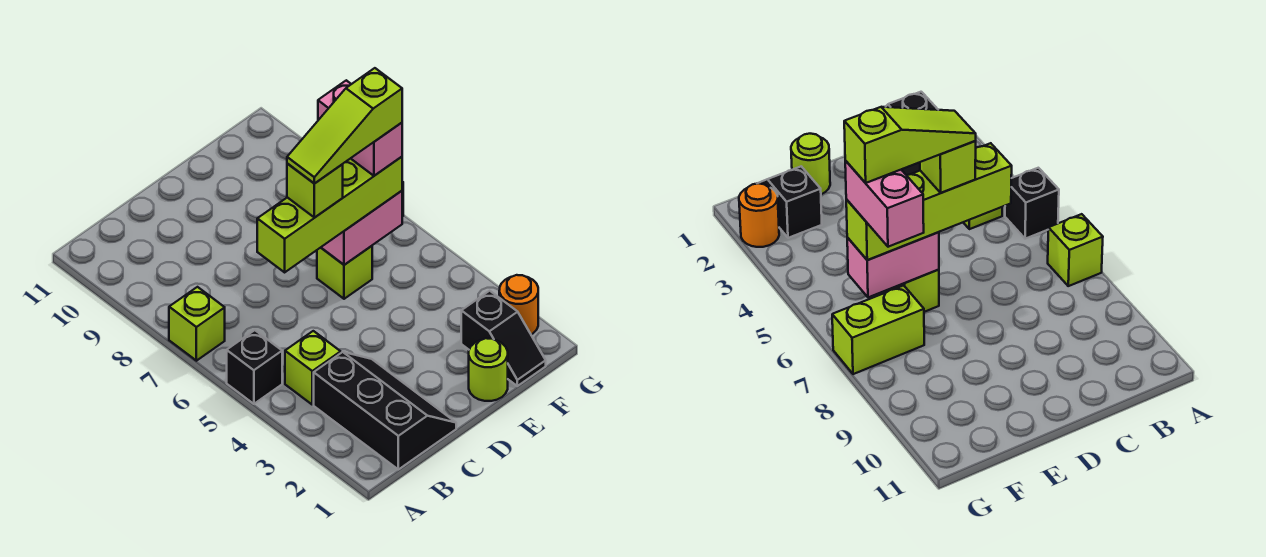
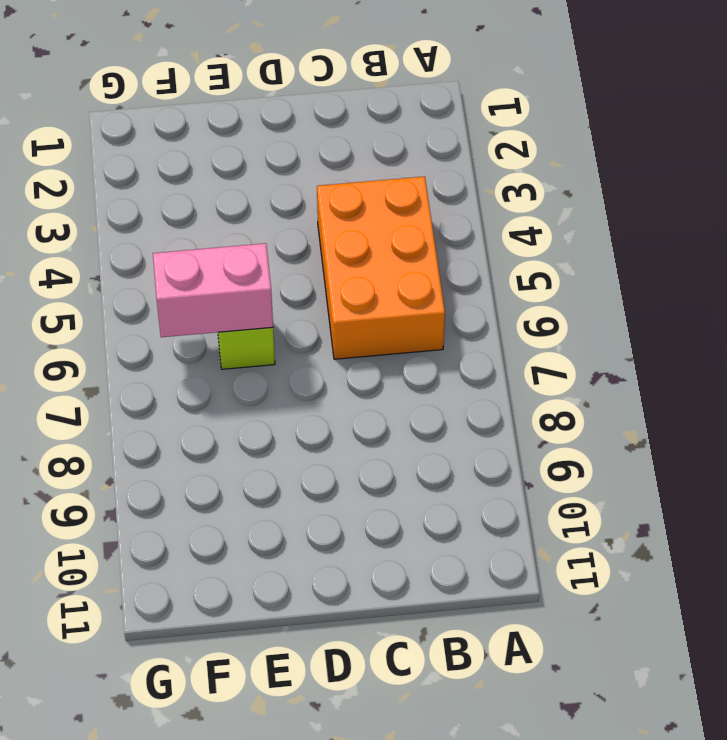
orange 2x3 brick [317,176,445,359] -> lime 1x1 brick [285,331,341,405]
none -> black 1x1 brick [227,330,282,404]
none -> lime 1x1 brick [169,287,225,361]
none -> black 2x3 slope [314,352,456,469]

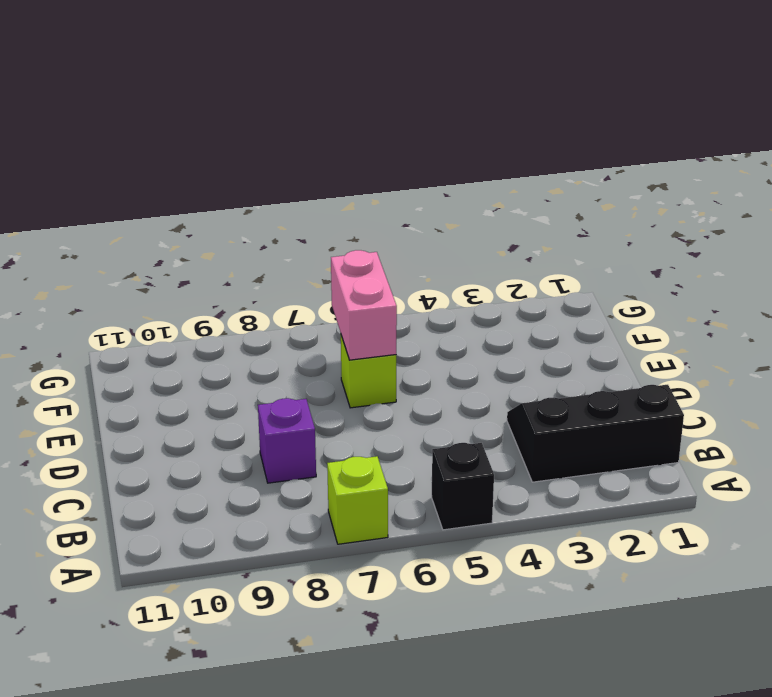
purple 1x1 brick [258,398,316,483] -> none
none -> lime 1x1 brick [285,331,341,405]
none -> lime 1x1 round brick [469,338,508,401]
none -> black 1x2 slope [461,291,546,386]

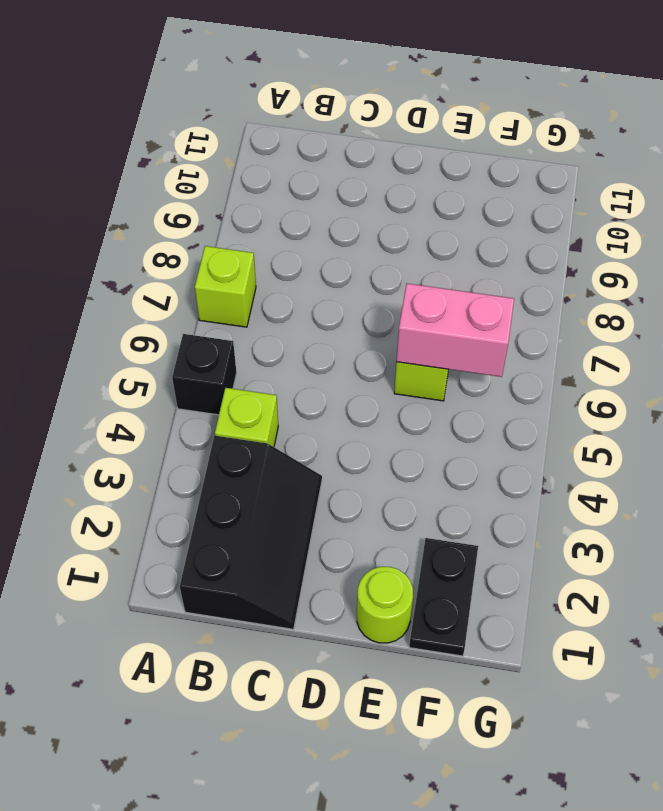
black 1x2 plate [409,538,478,656] -> black 1x2 slope [461,291,546,386]
none -> lime 1x2 brick [832,285,924,374]
none -> orange 1x1 round brick [499,275,538,334]
none -> lime 1x4 brick [257,157,402,272]

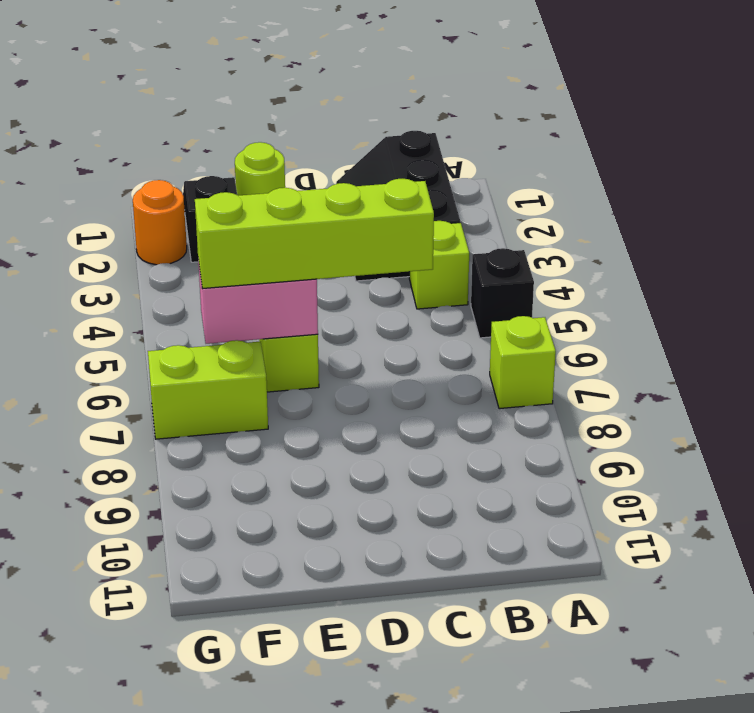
none -> lime 1x1 brick [287,164,343,218]
none -> pink 1x2 brick [318,80,402,176]
none -> lime 1x3 slope [287,68,402,184]

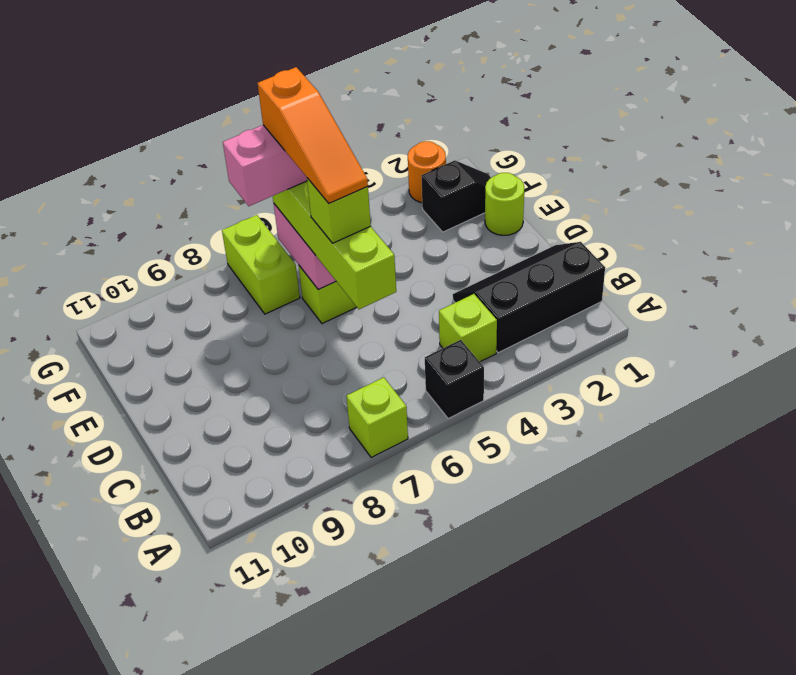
orange 1x3 slope [258,67,368,203] -> lime 1x3 slope [287,68,402,184]

